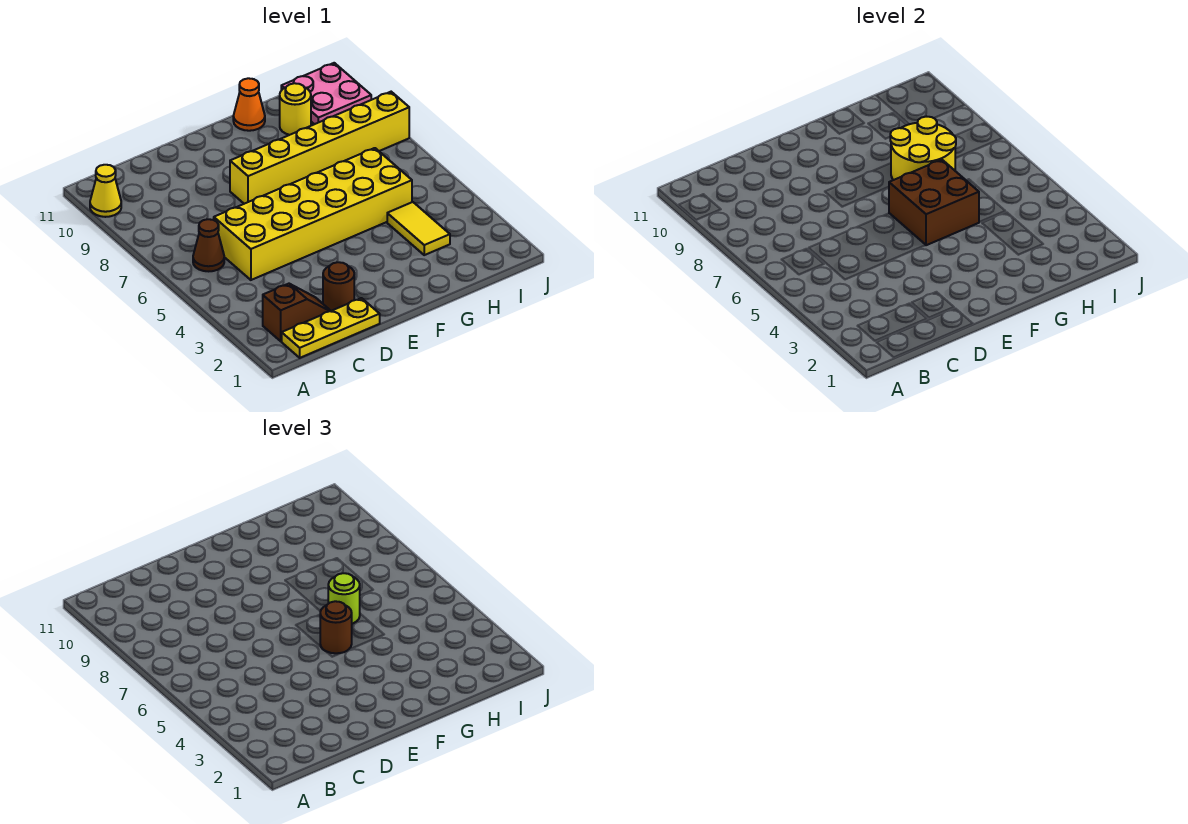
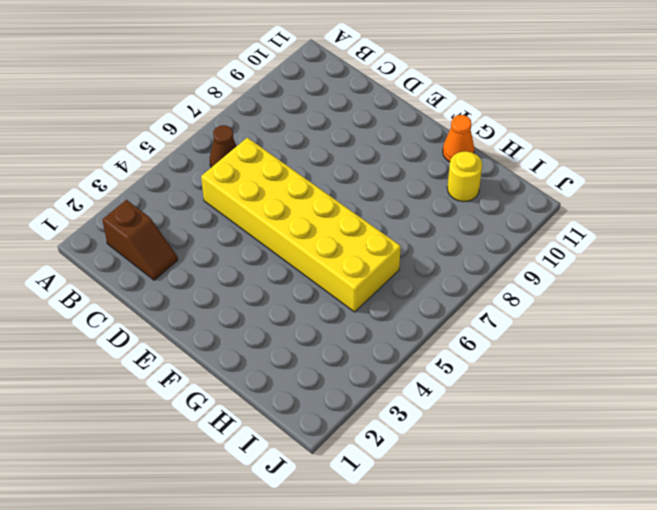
none -> yellow 1x1 cone [90,165,121,217]
none -> yellow 1x3 plate [282,298,380,358]
none -> brown 1x1 round brick [323,262,354,311]

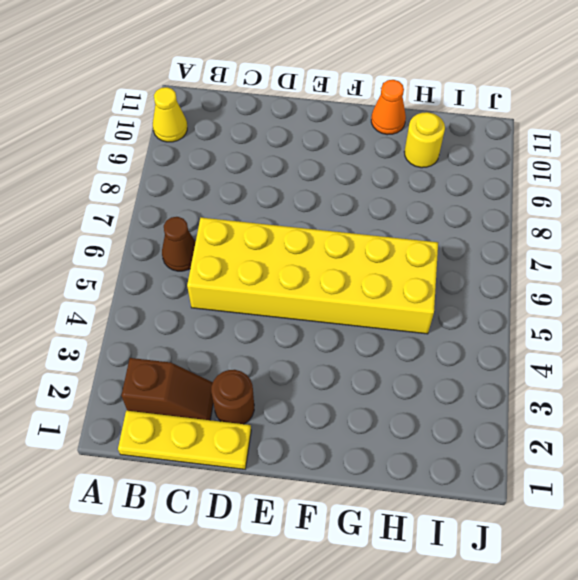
none -> yellow 1x6 brick [230,92,409,204]
none -> yellow 1x2 tile [387,202,450,255]
none -> pink 2x2 plate [281,63,371,124]

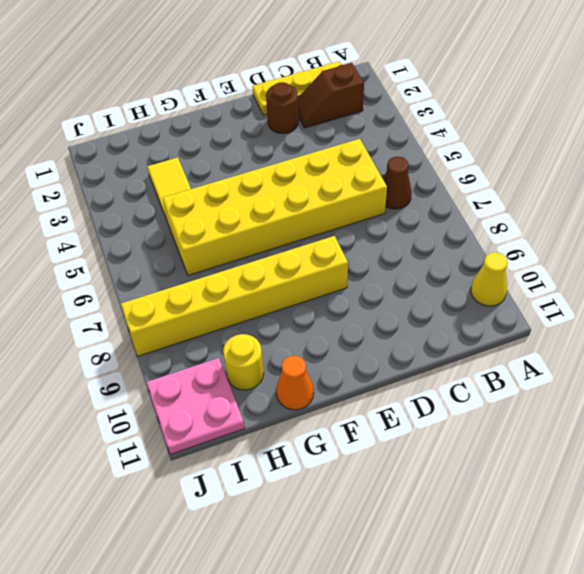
none -> brown 2x2 brick [889,160,979,245]
none -> yellow 2x2 round brick [890,117,956,180]
none -> brown 1x1 round brick [320,601,352,653]

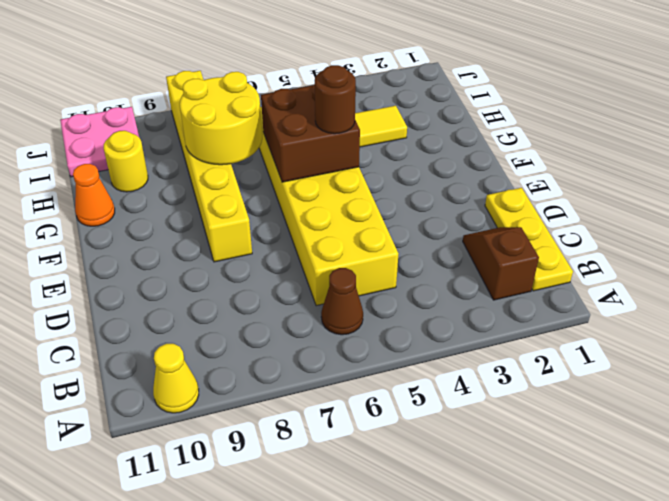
none -> brown 1x1 round brick [323,262,354,311]
none -> lime 1x1 round brick [328,573,360,624]

